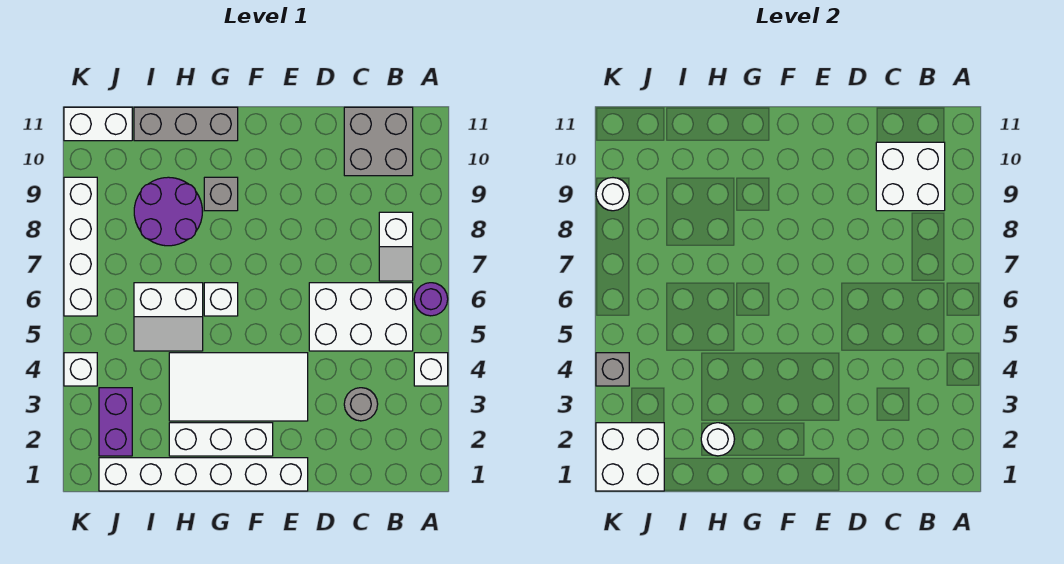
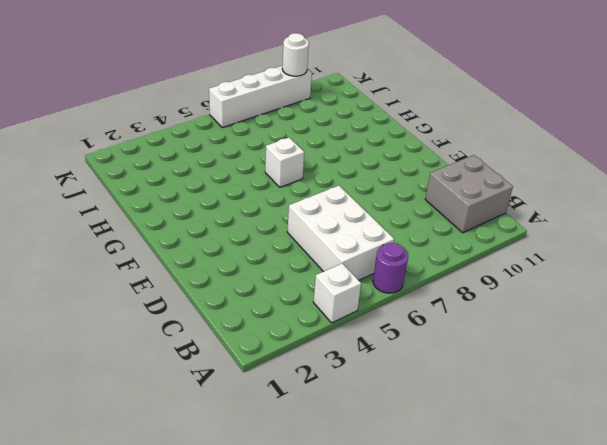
none -> white 1x2 slope [379,212,413,281]
none -> grey 1x1 round brick [344,388,378,421]
none -> white 1x6 brick [99,458,308,491]

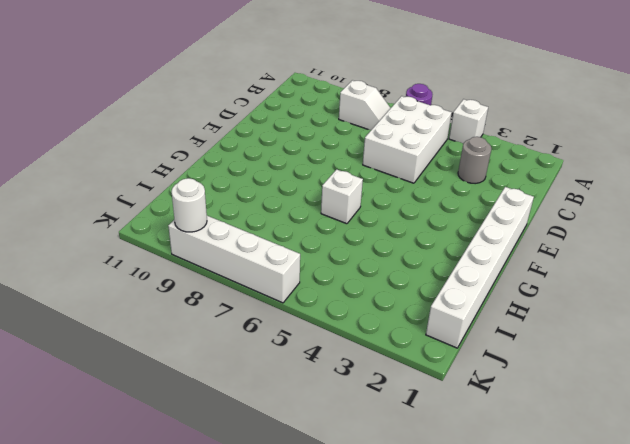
none -> grey 2x2 brick [344,107,413,176]
none -> white 2x4 tile [169,353,308,421]
none -> white 1x3 brick [169,423,273,456]

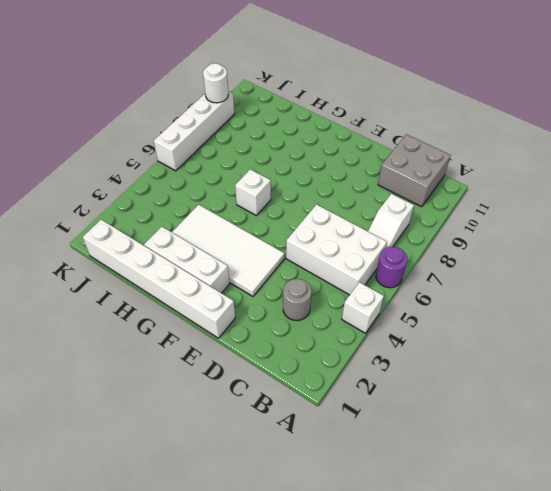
none -> grey 1x1 brick [204,177,238,211]
none -> grey 1x3 brick [134,107,238,141]
none -> white 2x2 slope [134,283,203,351]

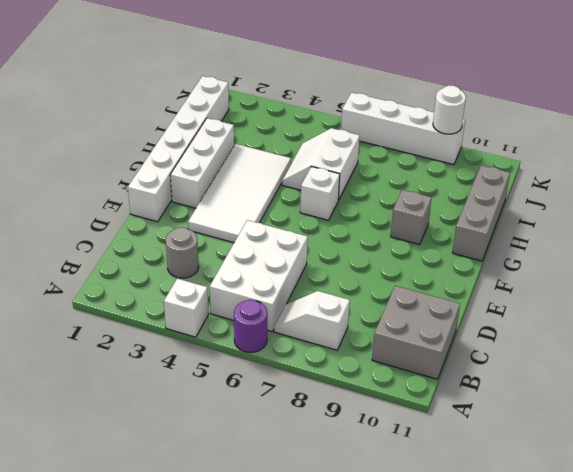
none -> purple 2x2 round brick [134,177,203,246]
none -> purple 1x2 brick [99,388,132,456]
none -> white 1x2 brick [64,107,132,141]

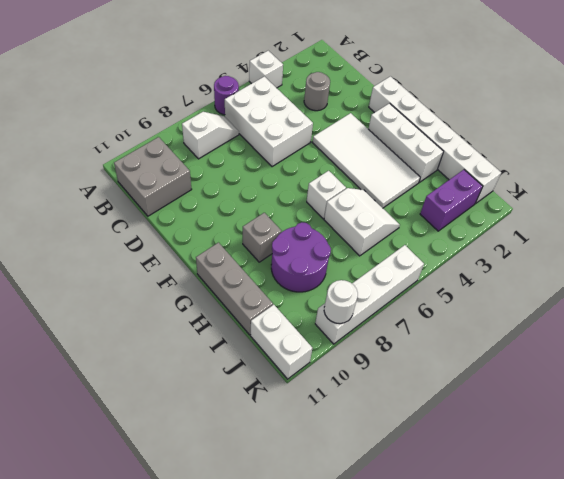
none -> white 1x1 brick [64,353,97,386]
none -> white 2x2 brick [876,142,945,211]
none -> white 1x1 round brick [701,423,734,456]

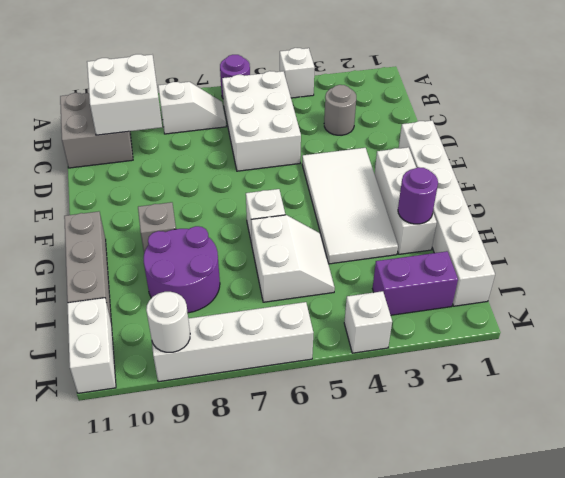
purple 1x1 round brick [398,167,438,224] -> white 1x1 round brick [701,423,734,456]
none -> white 2x2 brick [596,423,664,491]
none -> grey 1x1 brick [596,353,629,386]

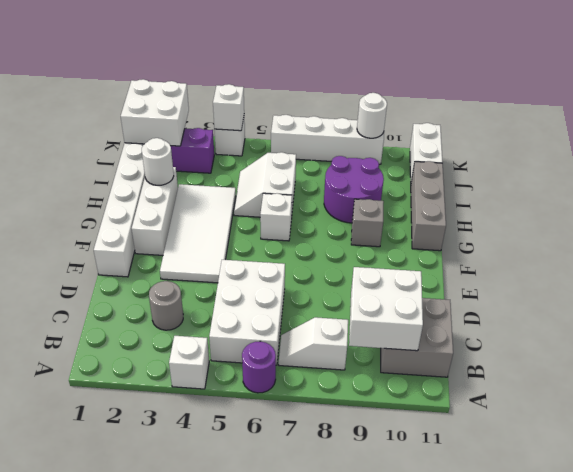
white 1x1 brick [213,84,244,131] -> grey 1x1 brick [596,353,629,386]

